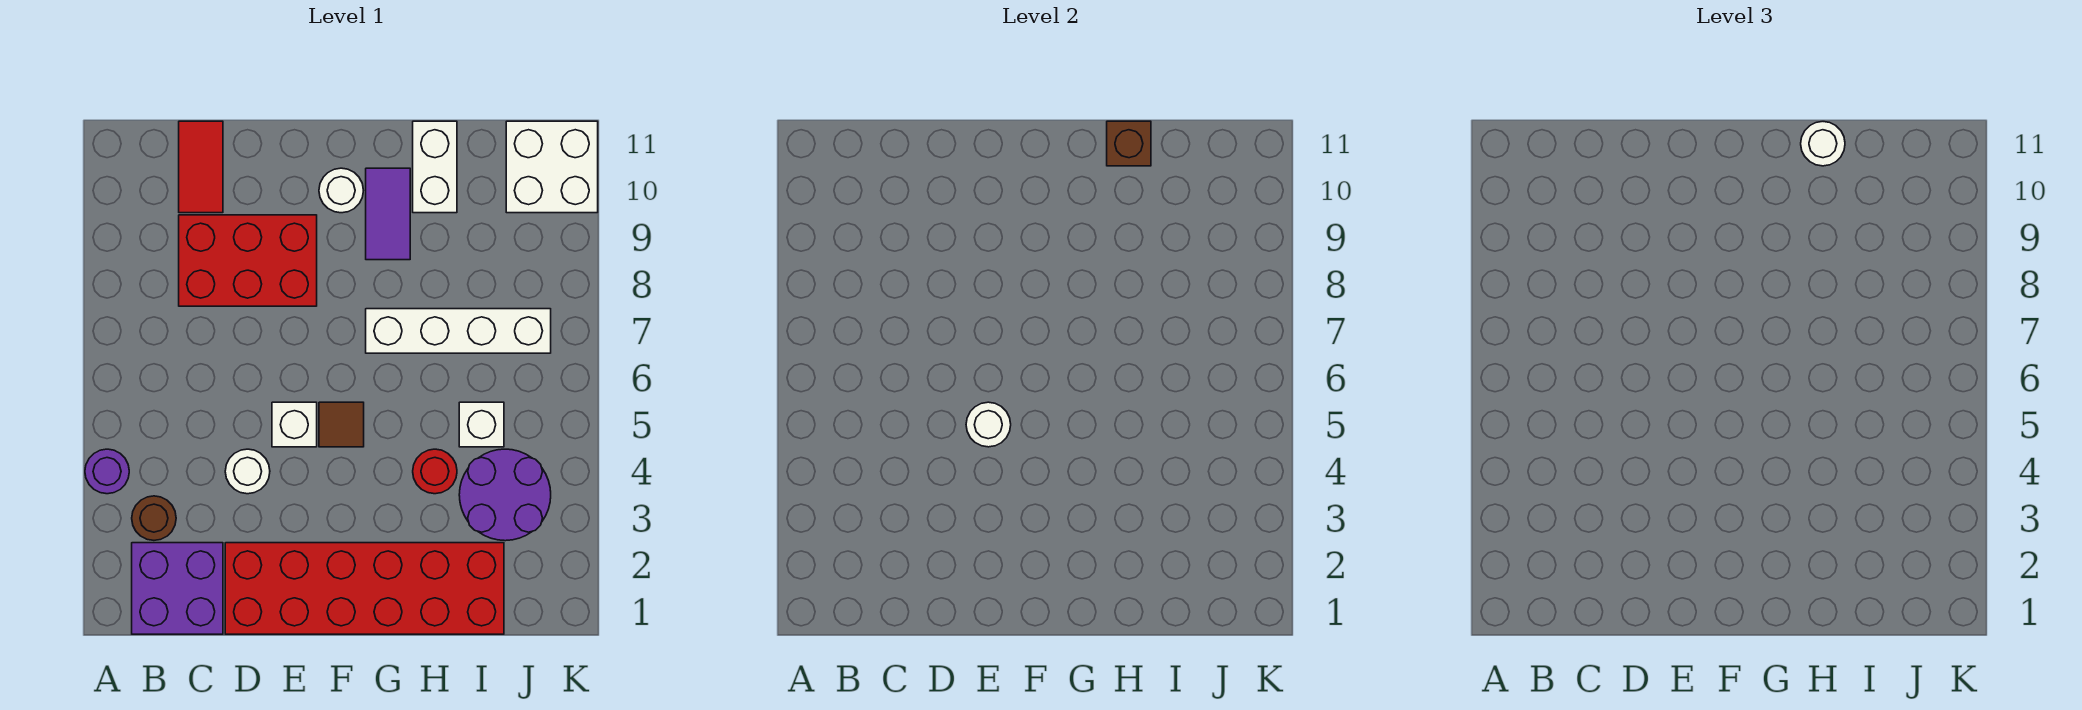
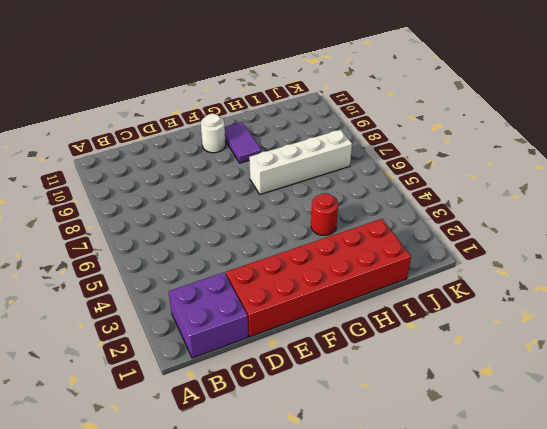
none -> purple 1x1 round brick [85,449,129,494]
none -> brown 1x1 round brick [132,496,176,540]
none -> red 2x3 brick [179,215,317,306]

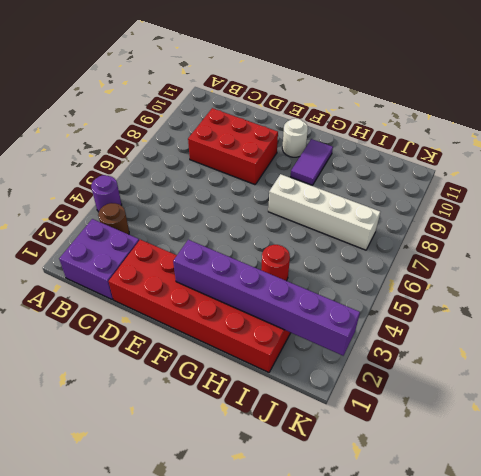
purple 1x6 brick [173,240,360,356] -> none
none -> red 1x2 tile [179,121,223,213]
none -> white 1x1 round brick [225,449,270,494]
none -> white 1x1 brick [272,402,317,447]

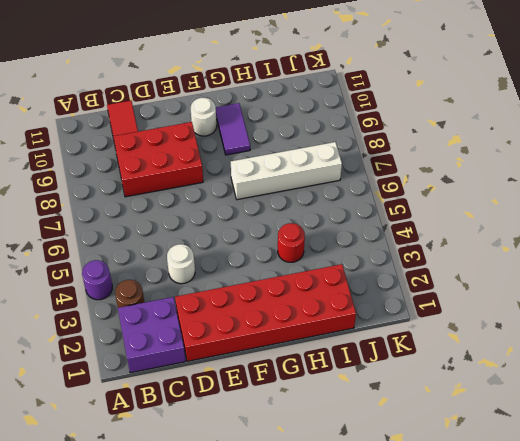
none -> white 1x1 brick [272,402,317,447]
none -> brown 1x1 tile [319,402,364,447]
none -> white 1x2 brick [413,121,457,213]

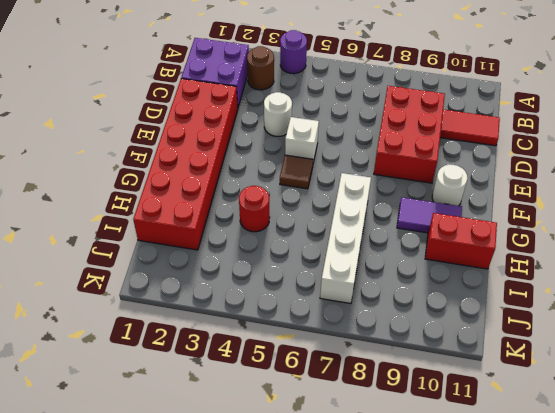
red 1x2 brick [425,213,497,269] -> white 1x2 brick [413,121,457,213]
none -> purple 2x2 round brick [459,449,551,541]
none -> white 1x1 brick [459,402,504,447]
none -> white 2x2 brick [506,121,598,213]

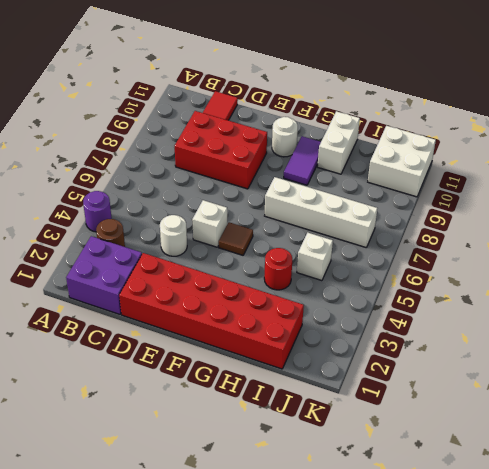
none -> purple 2x2 round brick [459,449,551,541]
none -> white 1x1 round brick [966,402,1011,447]
none -> brown 1x1 brick [1107,121,1151,166]

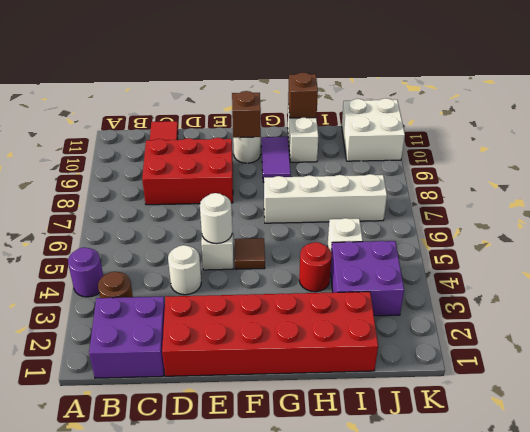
brown 1x1 brick [232,91,261,138] -> none
purple 2x2 brick [330,241,404,316] -> purple 2x2 round brick [459,449,551,541]
none -> white 1x1 round brick [1801,122,1845,166]

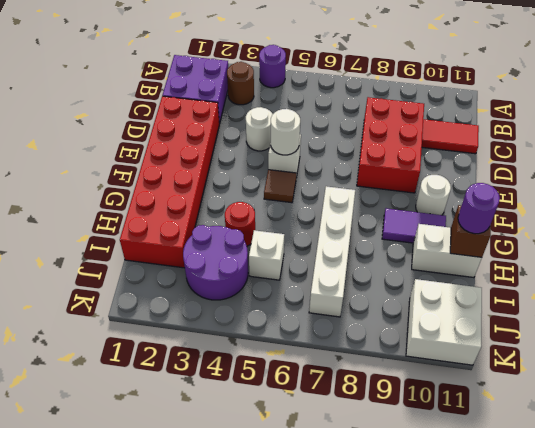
purple 1x1 round brick [458,183,500,234] -> white 1x1 round brick [1801,122,1845,166]

